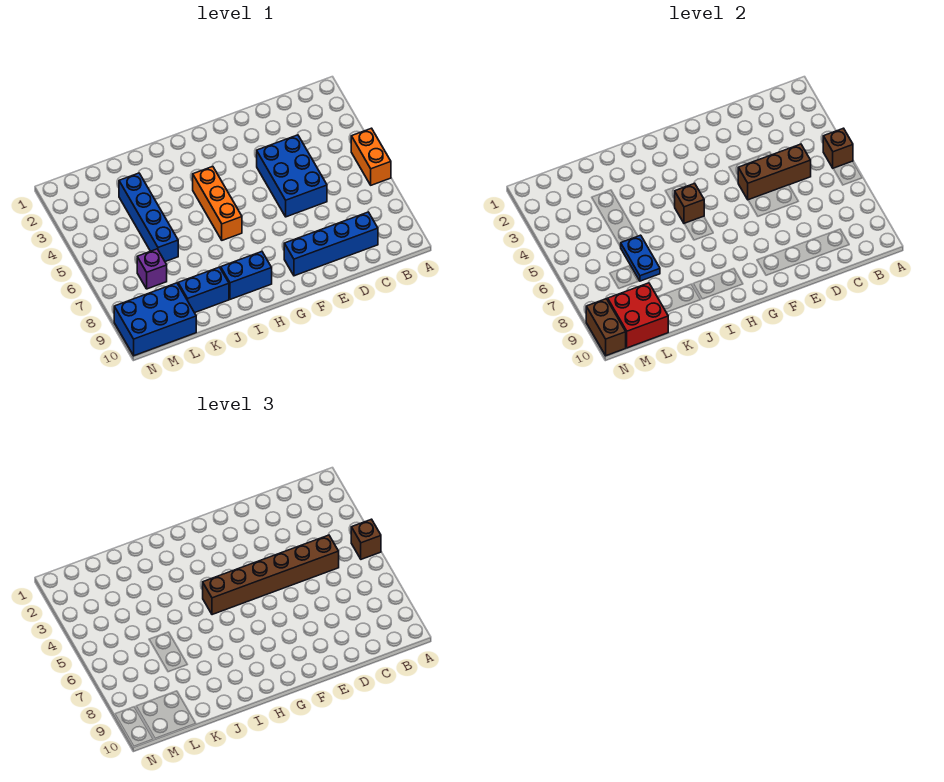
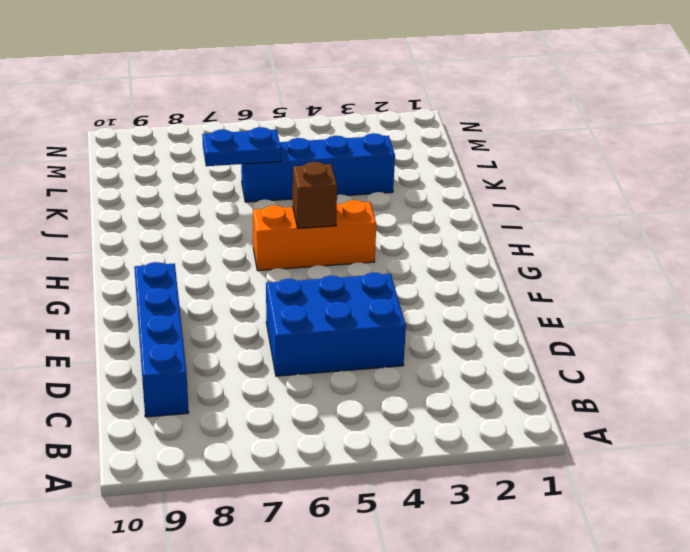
none -> orange 1x2 brick [351,128,391,185]
none -> blue 1x2 brick [221,251,272,299]
none -> blue 1x2 brick [178,267,229,313]

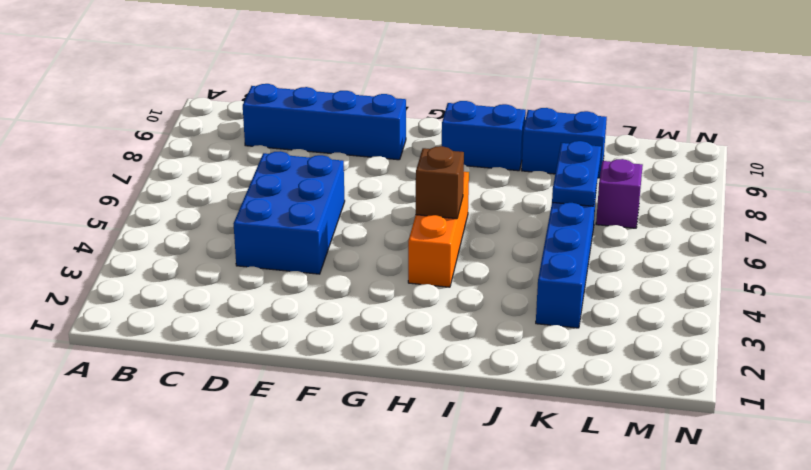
none -> orange 1x2 brick [351,128,391,185]
none -> blue 2x3 brick [114,283,196,356]
none -> brown 1x1 brick [823,128,853,168]

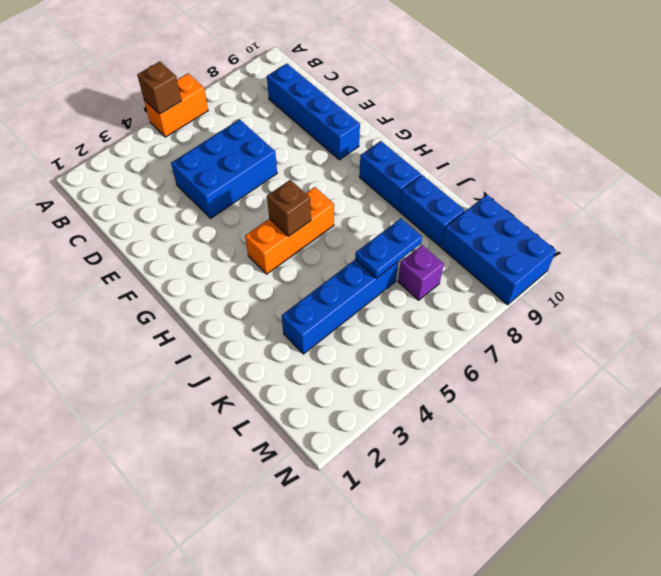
none -> brown 1x3 brick [738,144,811,200]
none -> red 2x2 brick [608,283,668,348]
none -> brown 1x2 brick [586,299,626,356]

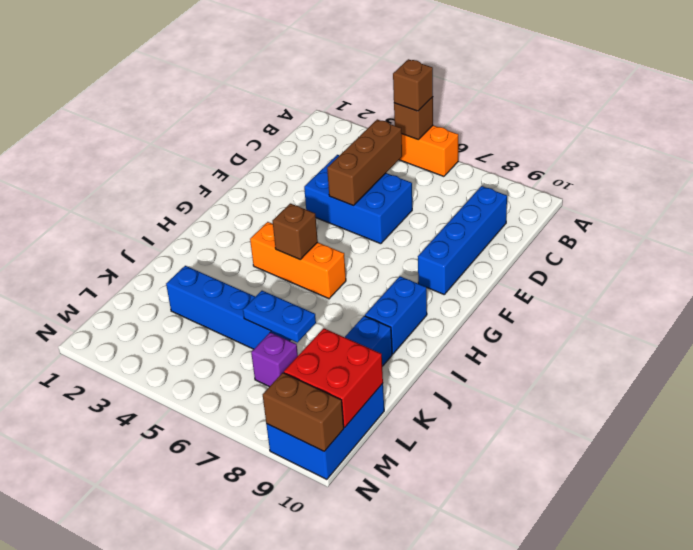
none -> brown 1x6 brick [203,535,339,615]

